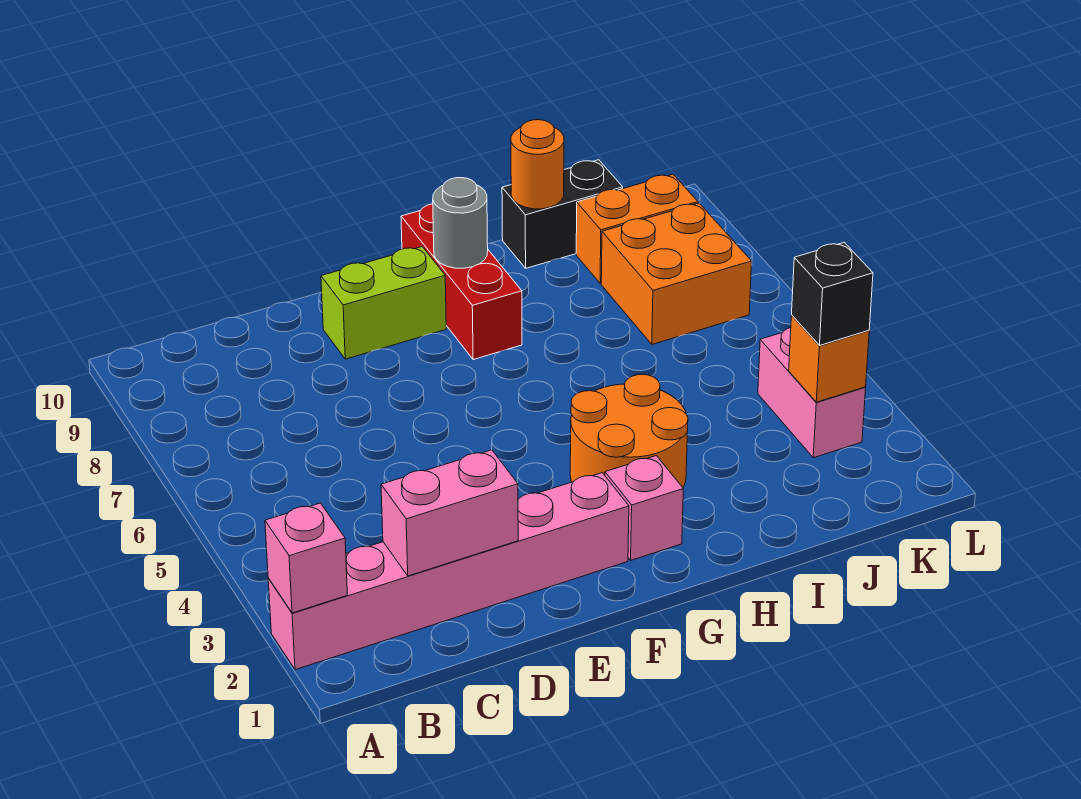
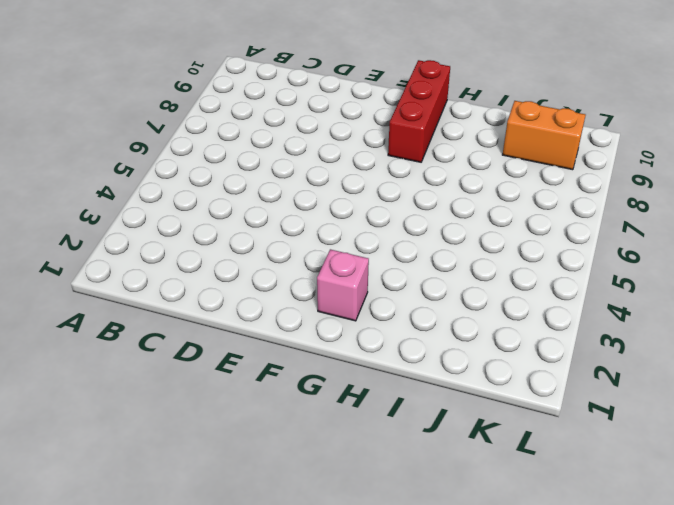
none -> pink 1x6 brick [268,473,629,670]
none -> lime 1x2 brick [321,247,446,359]
none -> orange 2x2 round brick [570,374,688,487]

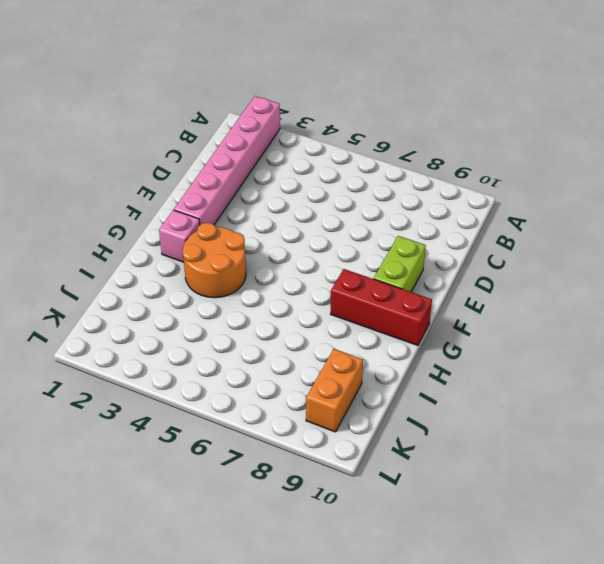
none -> black 1x2 brick [502,160,623,268]
none -> orange 2x2 brick [601,203,752,344]
none -> pink 1x2 brick [758,328,866,458]

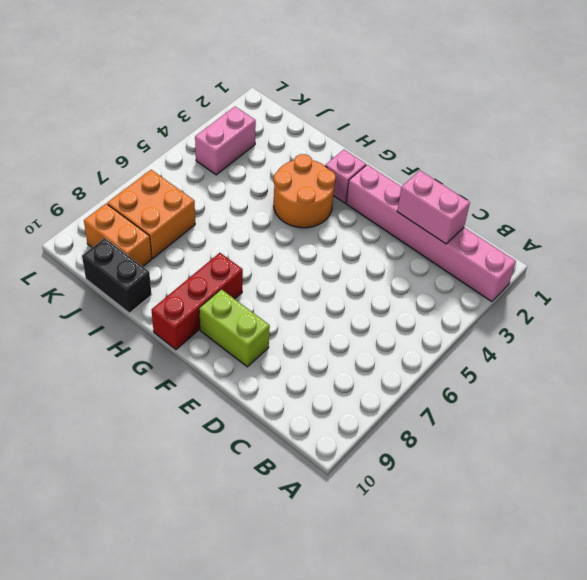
none -> pink 1x1 brick [265,503,347,613]
none -> grey 1x1 round brick [433,178,488,268]
none -> orange 1x1 round brick [511,120,564,209]

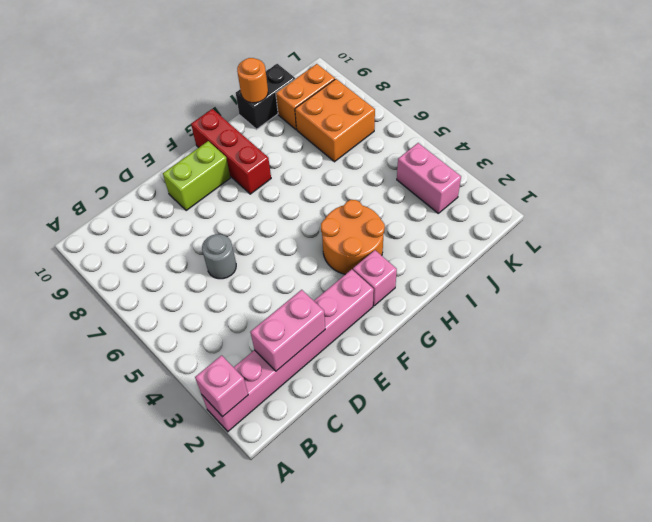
grey 1x1 round brick [202,234,236,279] -> grey 1x1 round brick moved to [433,178,488,268]
none -> orange 1x1 brick [789,315,869,402]
none -> black 1x1 brick [792,242,873,345]

